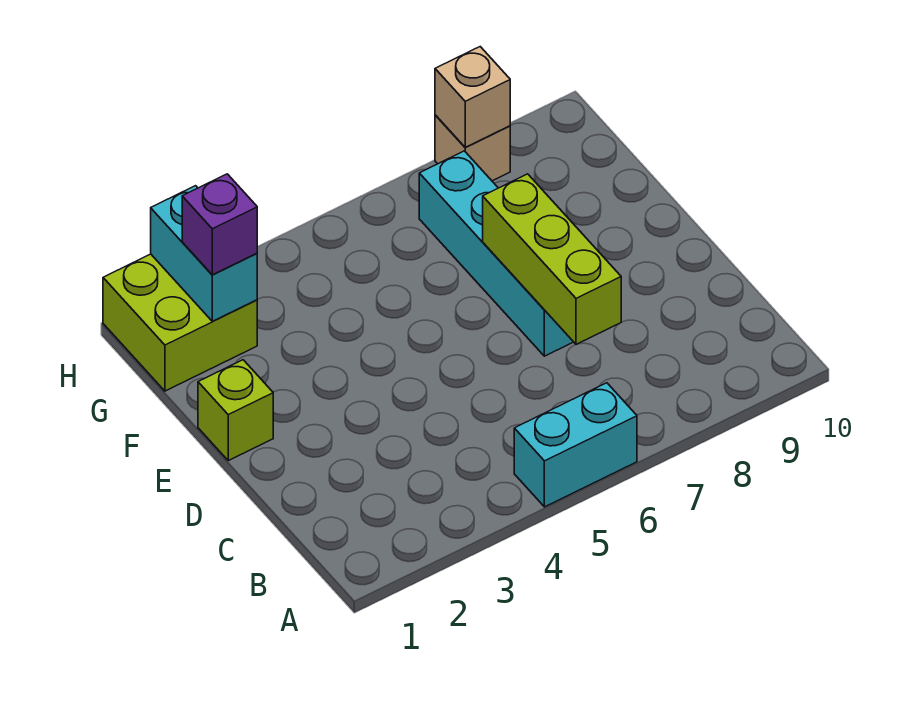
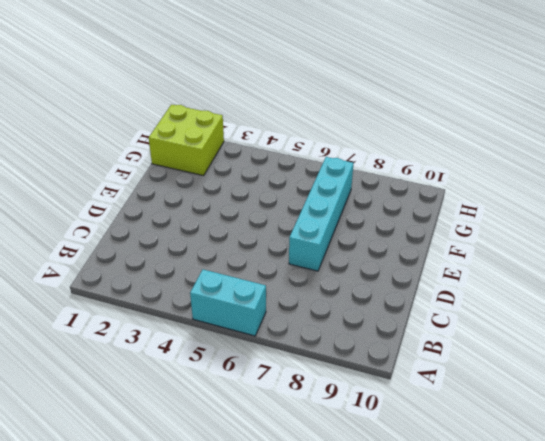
none -> lime 1x1 brick [198,360,273,461]
none -> tan 1x1 brick [435,115,510,181]

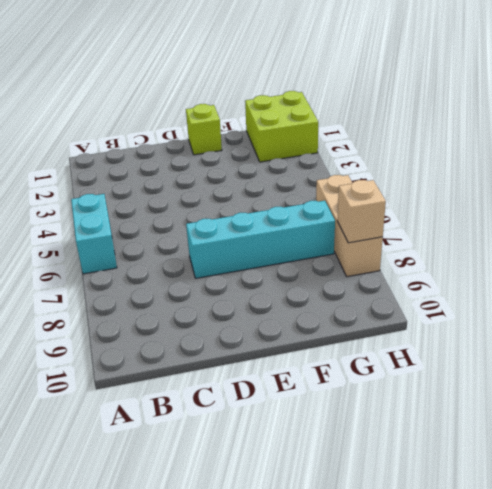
tan 1x3 brick [316,175,383,277] -> tan 1x1 brick [435,115,510,181]
none -> lime 1x3 brick [483,174,621,345]
none -> cyan 1x2 brick [151,186,257,321]

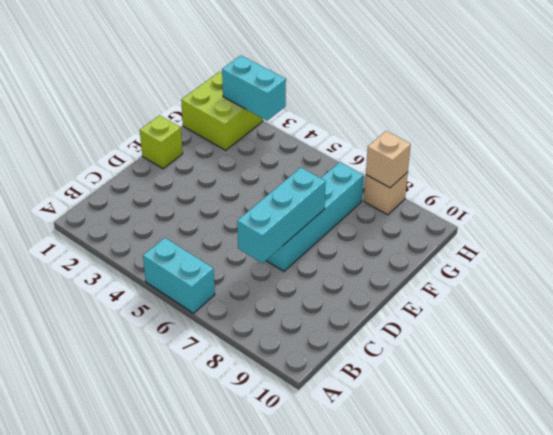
cyan 1x3 brick [237,168,326,263] -> lime 1x3 brick [483,174,621,345]
cyan 1x2 brick [222,55,286,121] -> cyan 1x2 brick turned to [151,186,257,321]
none -> purple 1x1 brick [182,174,257,275]

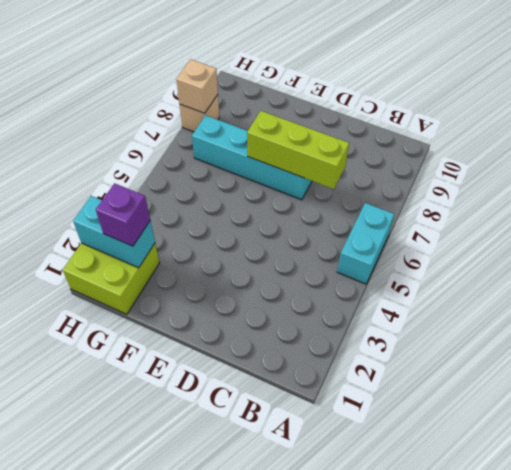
none -> lime 1x1 brick [198,360,273,461]

